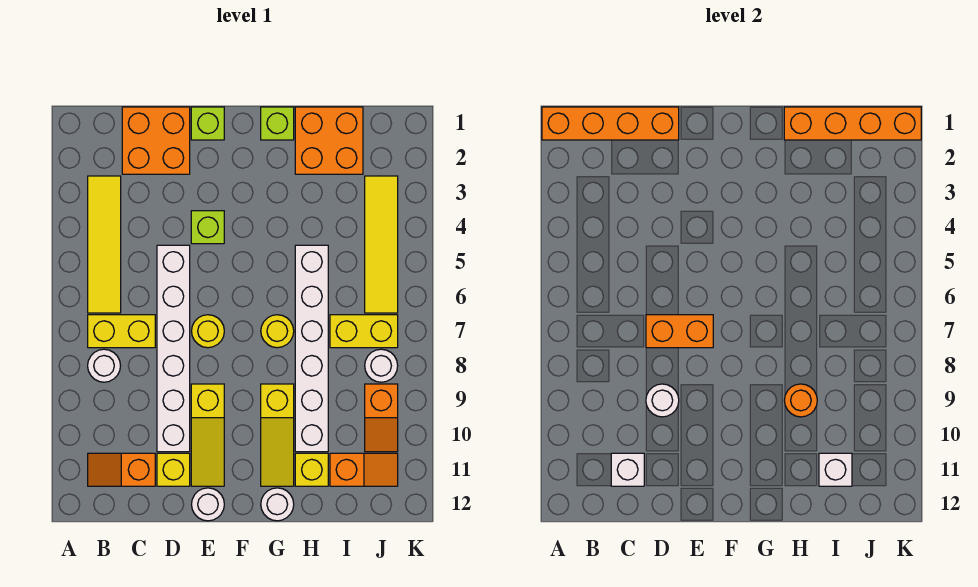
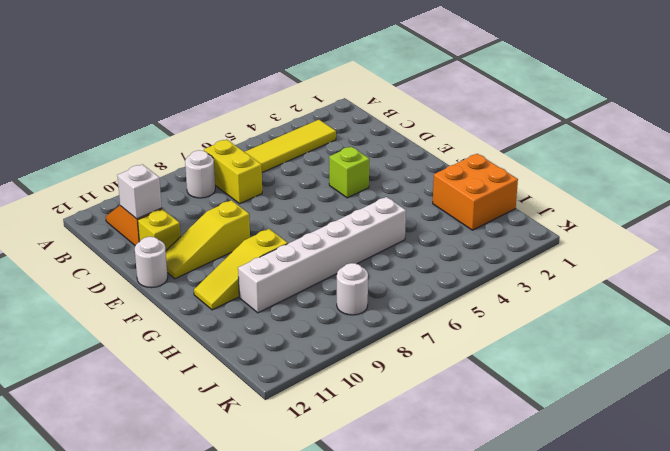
none -> orange 2x2 brick [122,107,190,174]
none -> white 1x6 brick [157,245,190,452]
none -> lime 1x1 brick [191,107,224,140]
none -> yellow 1x1 round brick [192,315,224,348]

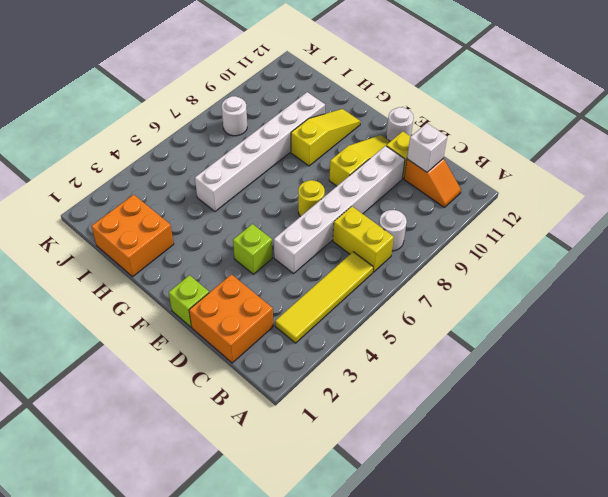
none -> lime 1x1 brick [261,107,294,140]
none -> yellow 1x1 round brick [261,315,294,348]
none -> white 1x1 round brick [261,488,294,521]
none -> yellow 1x1 brick [295,453,328,486]

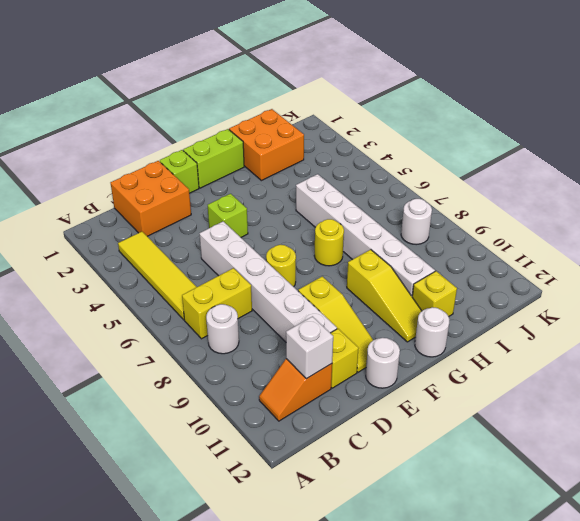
lime 1x2 brick [183,129,244,188] -> lime 1x1 brick [261,107,294,140]
none -> yellow 1x2 brick [330,315,398,348]
none -> orange 1x2 slope [330,453,398,486]
none -> yellow 1x4 tile [365,176,398,313]
none -> orange 1x2 slope [365,384,398,452]

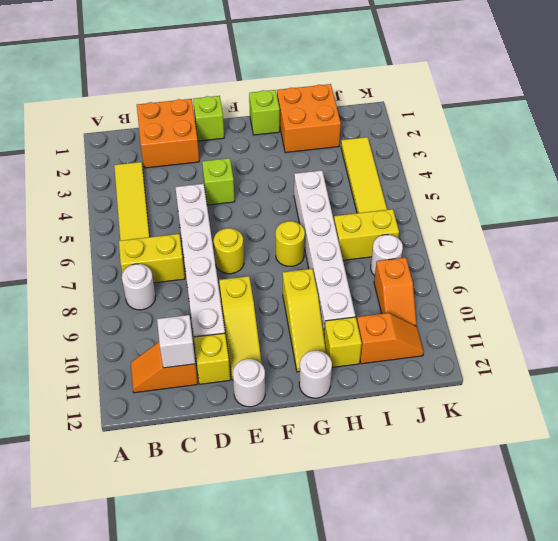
none -> orange 1x4 brick [542,107,679,140]
none -> orange 1x2 brick [646,315,713,348]
none -> white 1x1 round brick [646,384,679,417]
none -> orange 1x4 brick [784,107,921,140]

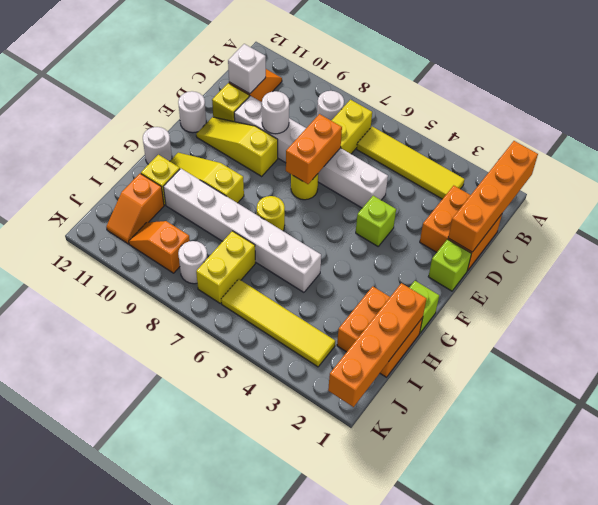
none -> orange 1x1 round brick [784,384,817,417]
none -> white 1x1 brick [819,453,852,486]

